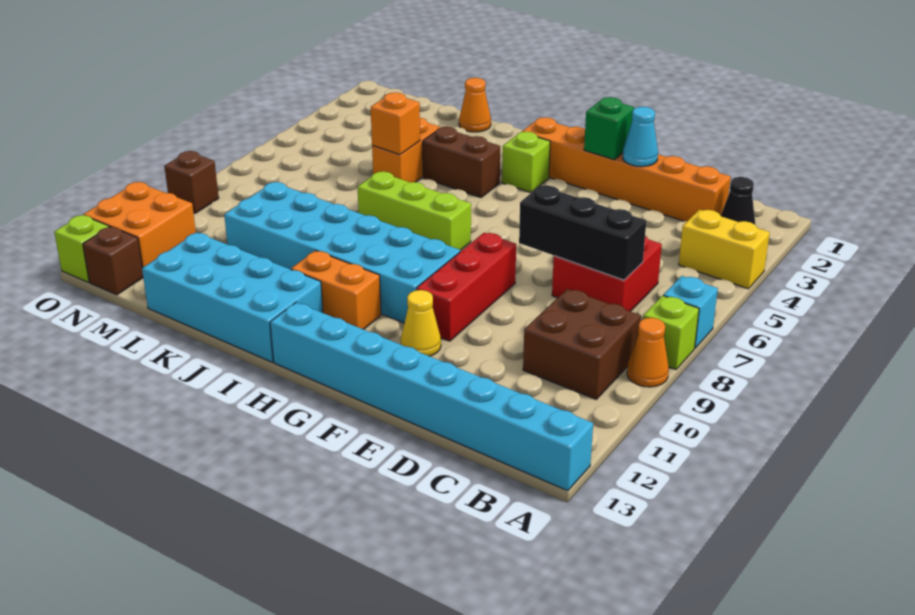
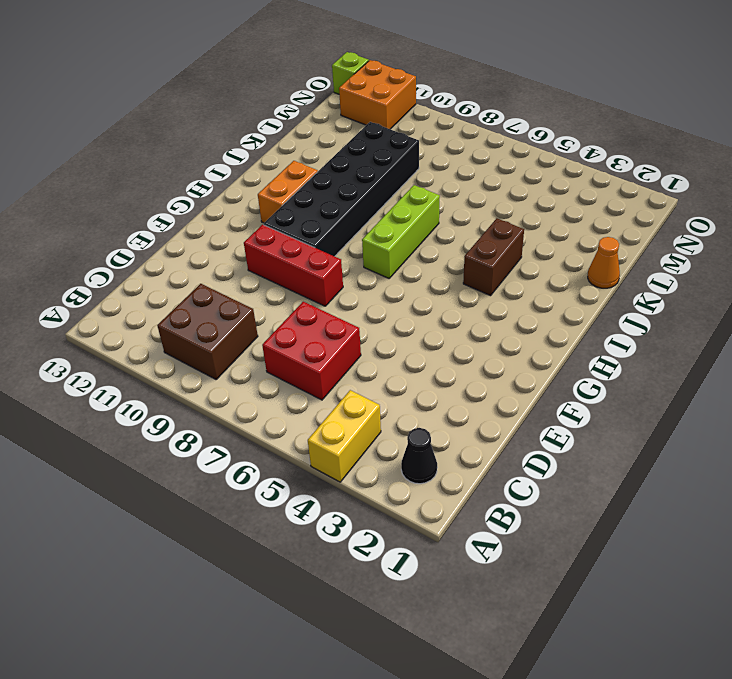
black 2x6 brick [264,122,419,256] -> cyan 2x6 brick [224,182,460,323]
none -> cyan 1x1 brick [663,276,718,348]
none -> lime 1x1 brick [643,296,699,369]
none -> orange 1x1 cone [627,318,669,387]

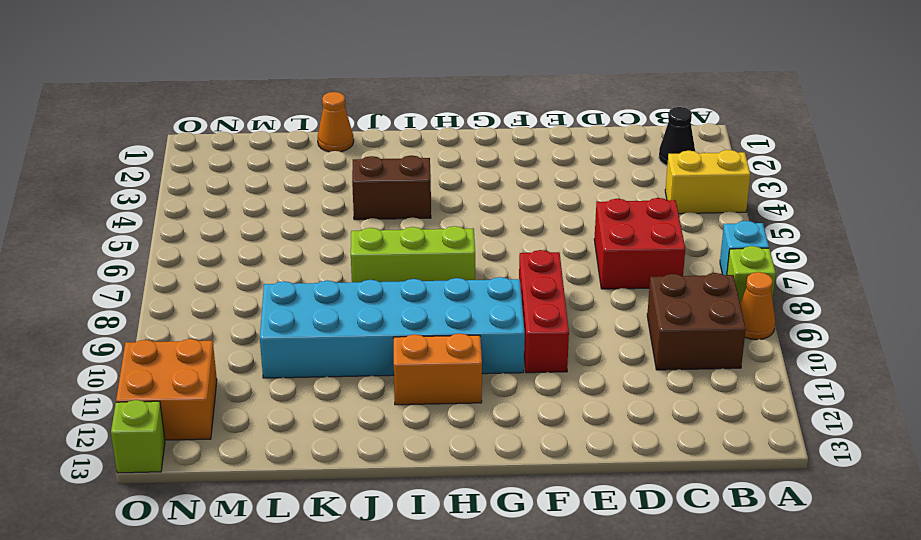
none -> cyan 1x8 brick [270,302,593,491]
none -> orange 1x6 brick [522,117,731,221]
none -> yellow 1x1 cone [401,290,441,356]

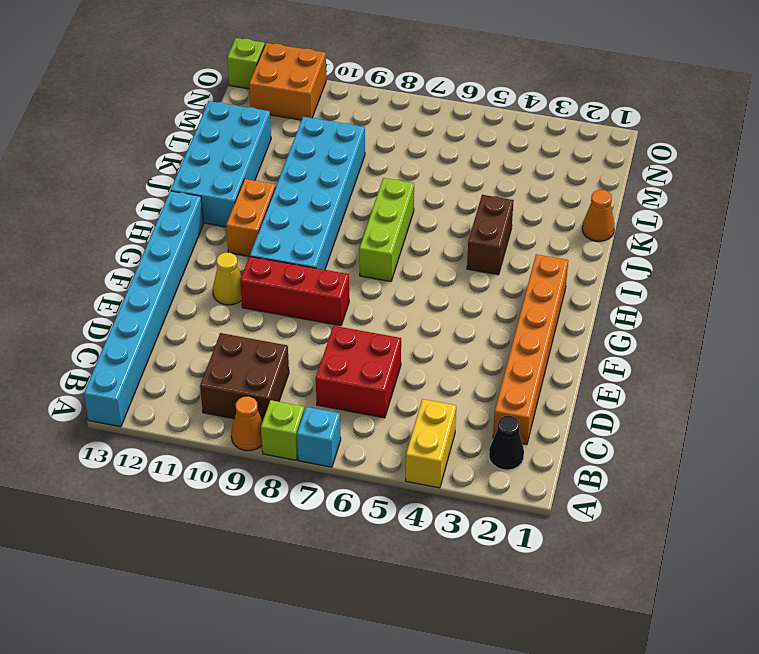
none -> lime 1x1 brick [502,132,550,193]
none -> orange 1x2 brick [372,118,440,182]
none -> brown 1x1 brick [83,227,143,295]

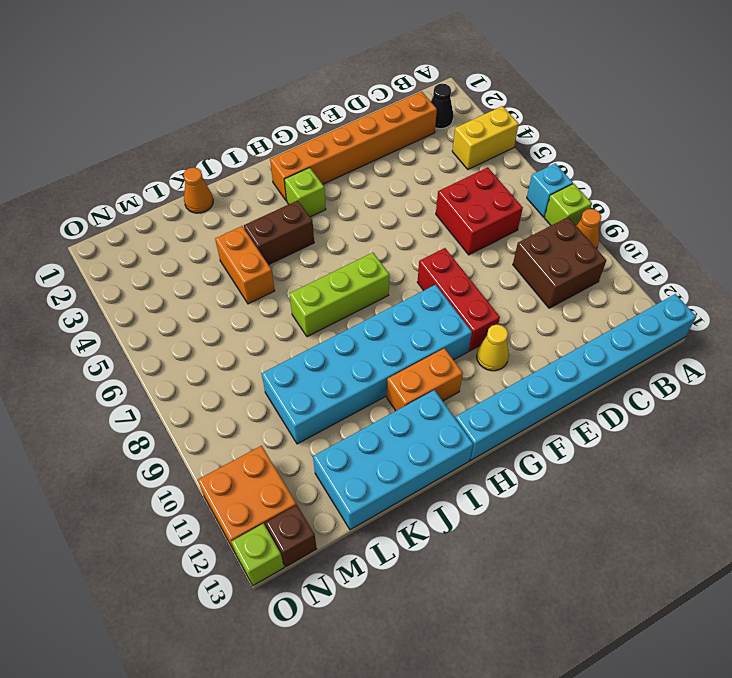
none -> brown 1x1 brick [164,151,219,213]
none -> black 1x3 brick [519,185,646,280]
none -> cyan 1x1 cone [623,107,658,167]

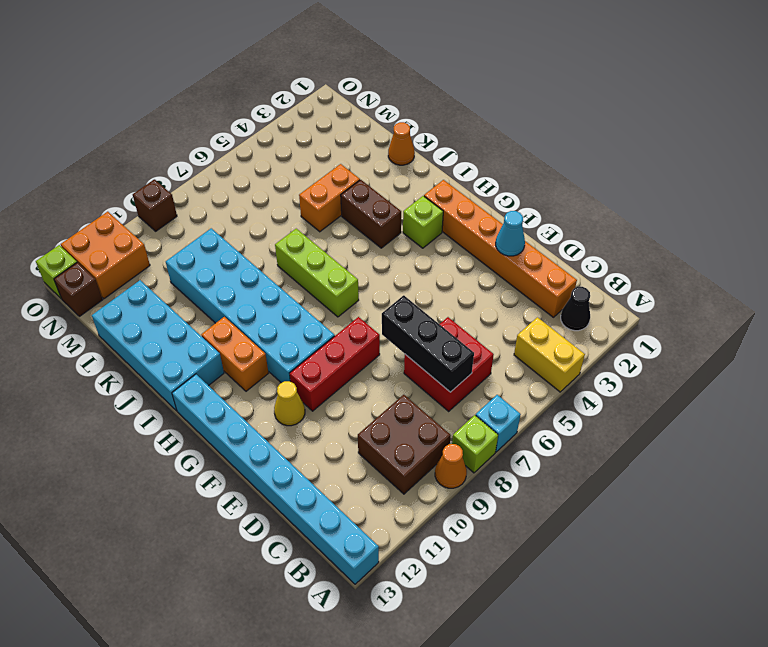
none -> green 1x1 brick [584,97,634,160]
none -> orange 1x1 brick [371,92,420,155]

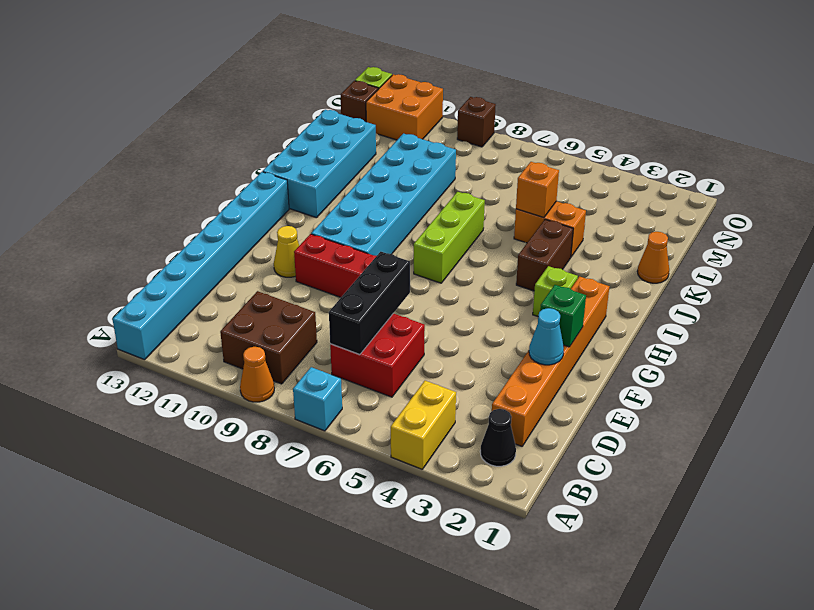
none -> lime 1x1 brick [643,296,699,369]
none -> orange 1x2 brick [291,251,381,330]

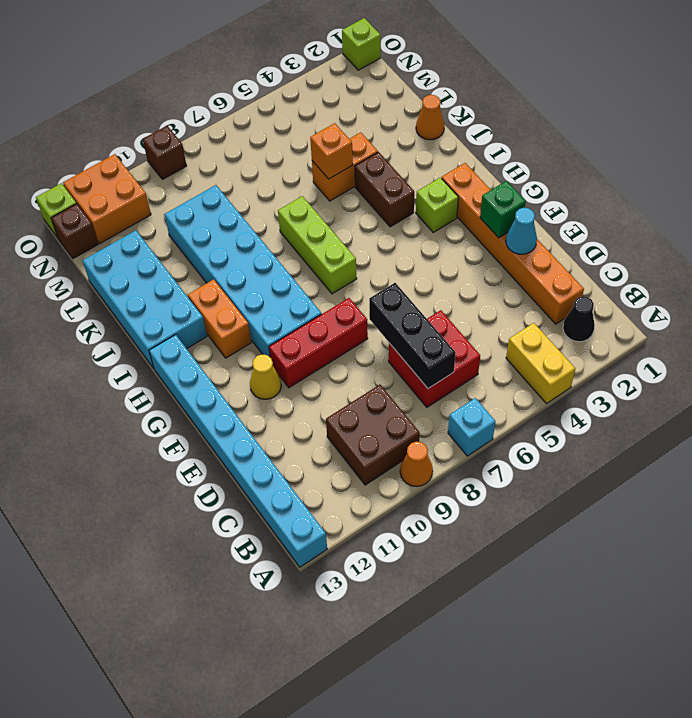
lime 1x1 brick [342,18,381,70] -> lime 1x1 brick moved to [643,296,699,369]

